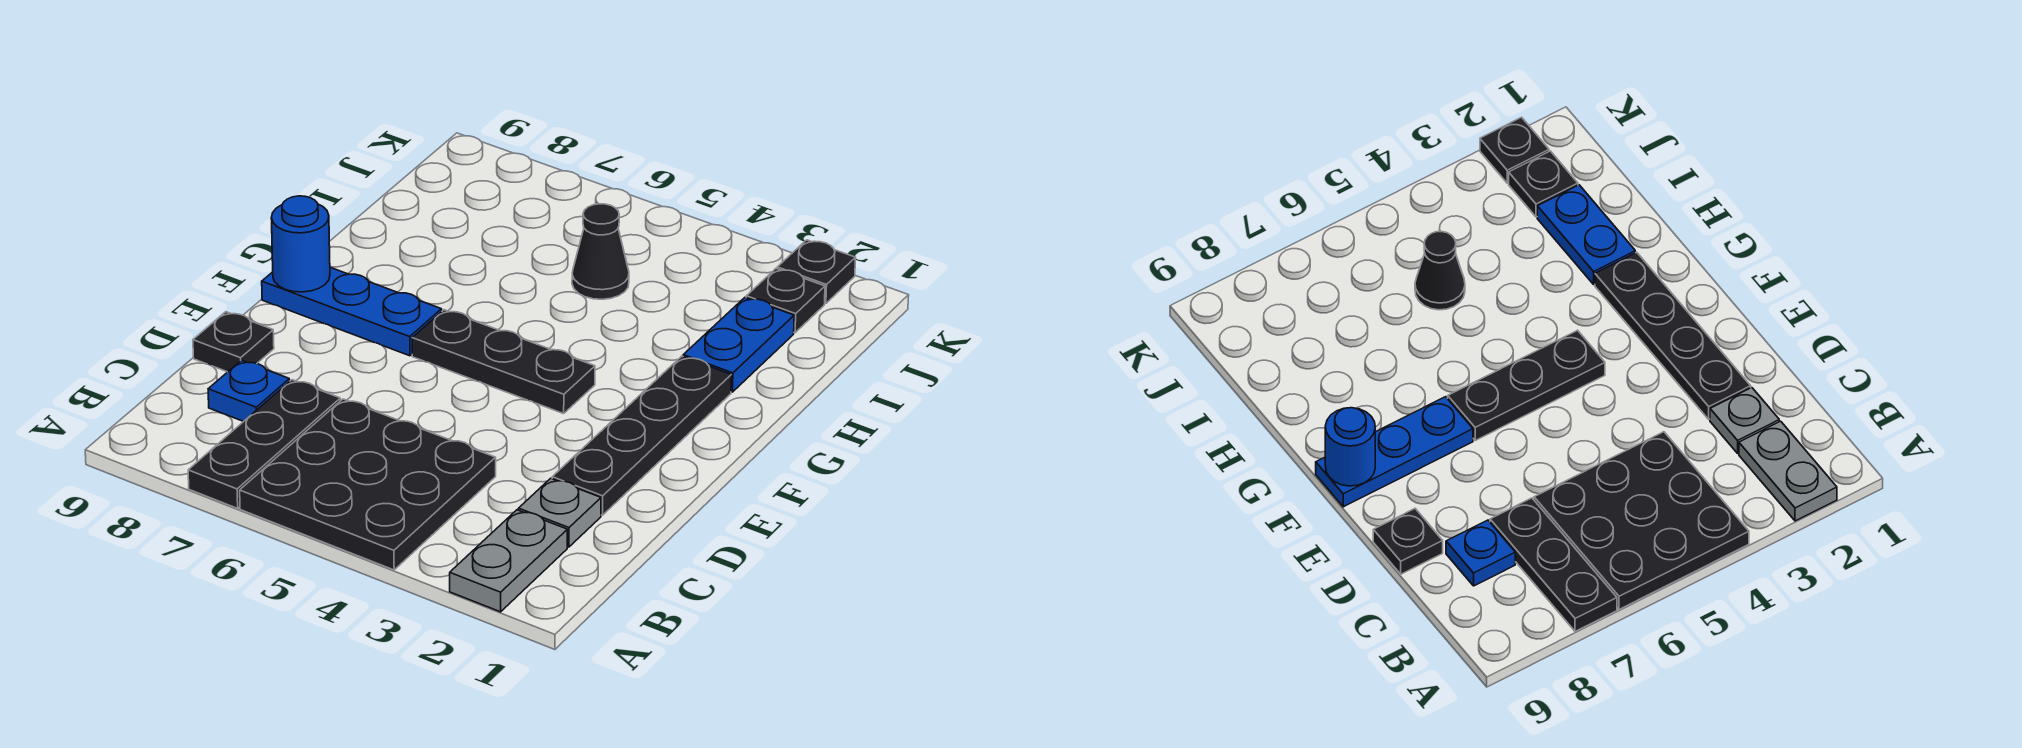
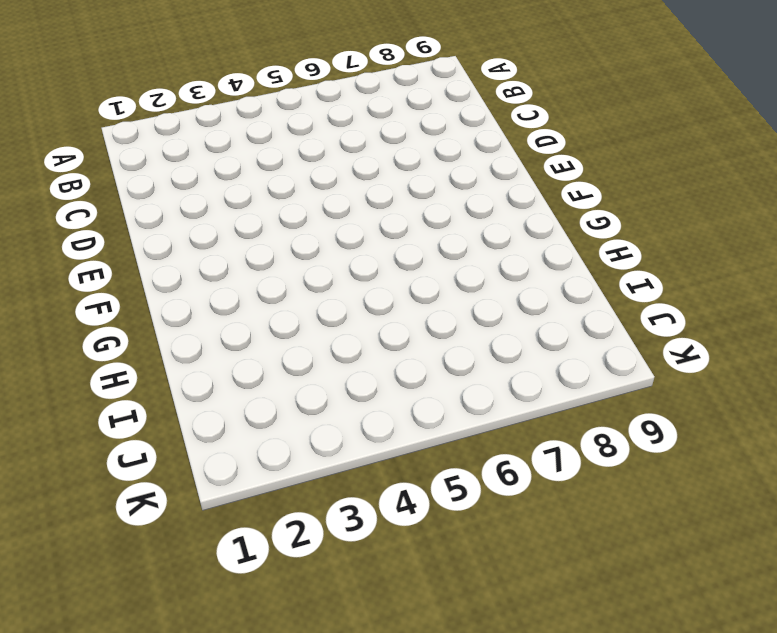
none -> grey 1x2 plate [450,510,567,612]
none -> black 3x3 plate [240,399,496,570]
none -> black 1x3 plate [188,380,340,508]

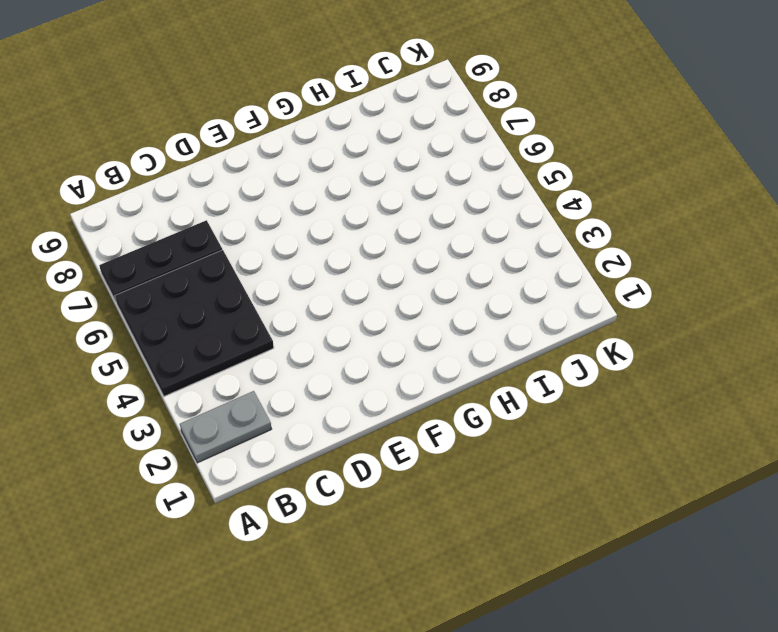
none -> grey 1x1 plate [518,478,601,547]
none -> blue 1x1 plate [208,360,290,422]
none -> black 1x4 plate [552,356,731,515]

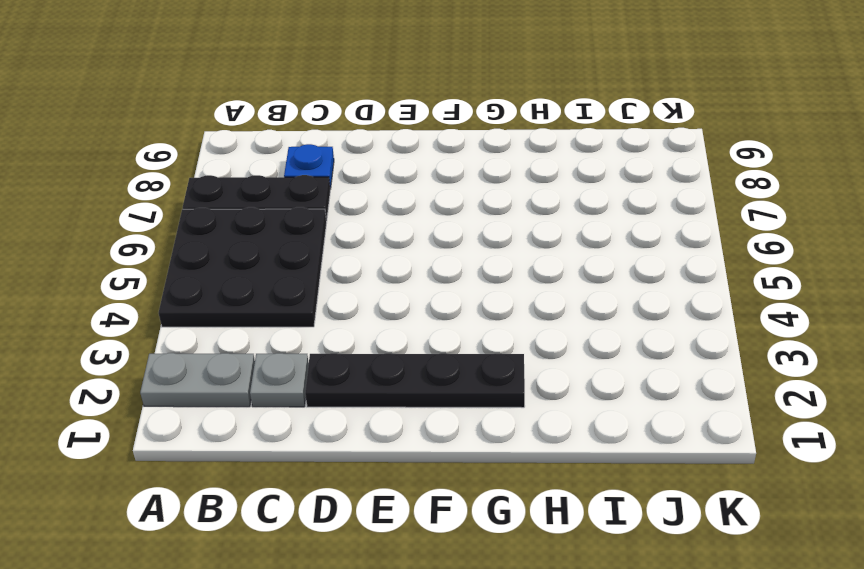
none -> black 1x1 plate [193,312,274,372]
none -> black 1x3 plate [412,310,595,414]
none -> blue 1x3 plate [262,267,442,356]

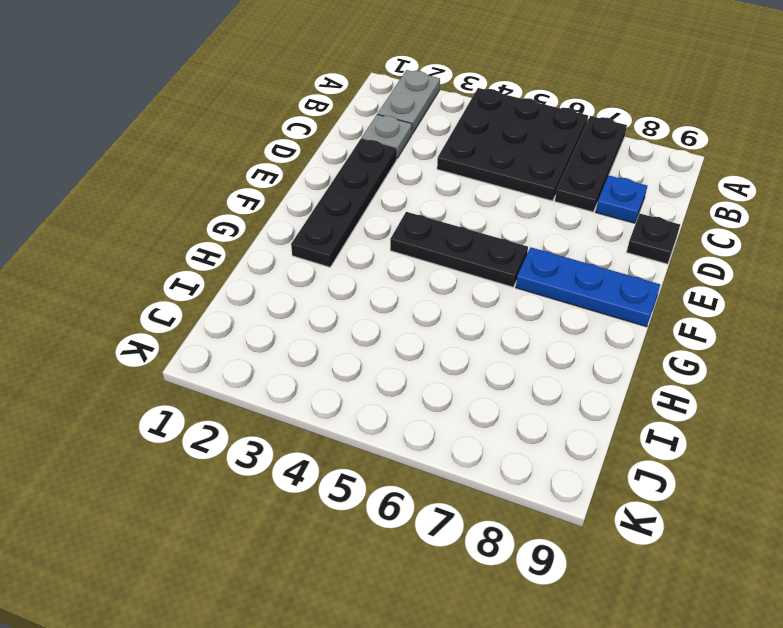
none -> blue 1x2 plate [683,297,794,392]
none -> black 1x1 cone [572,204,629,299]
none -> black 1x1 plate [746,269,825,333]

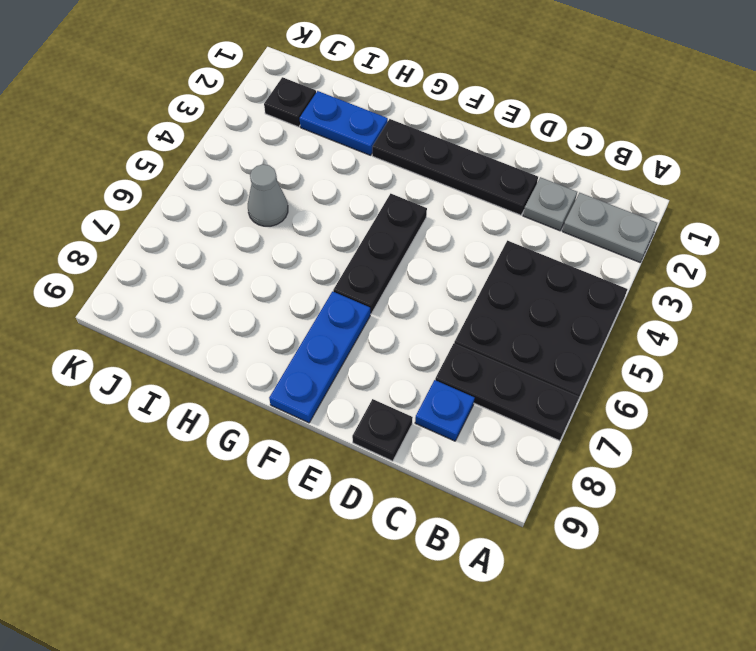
grey 1x1 cone [248,164,288,226] -> black 1x1 cone [572,204,629,299]
none -> black 1x1 plate [777,240,856,304]
none -> blue 1x1 round brick [271,196,330,292]

